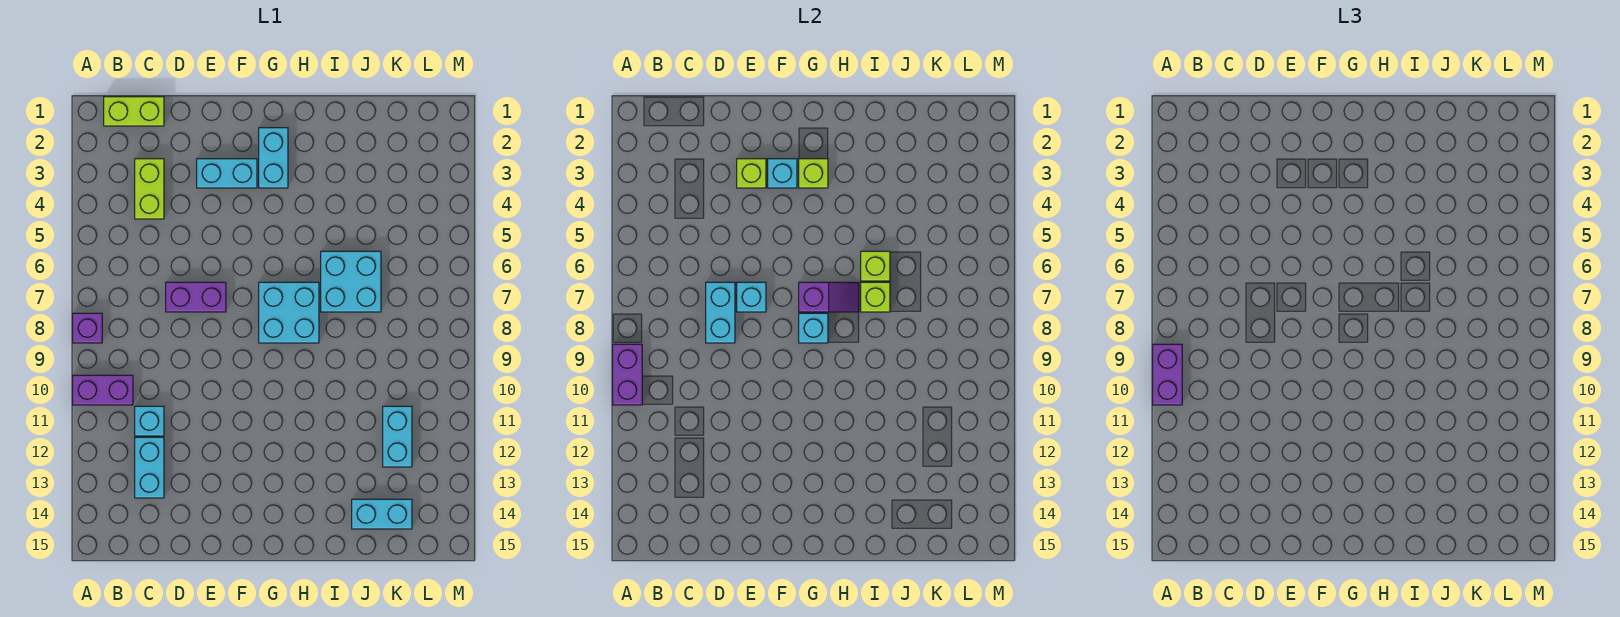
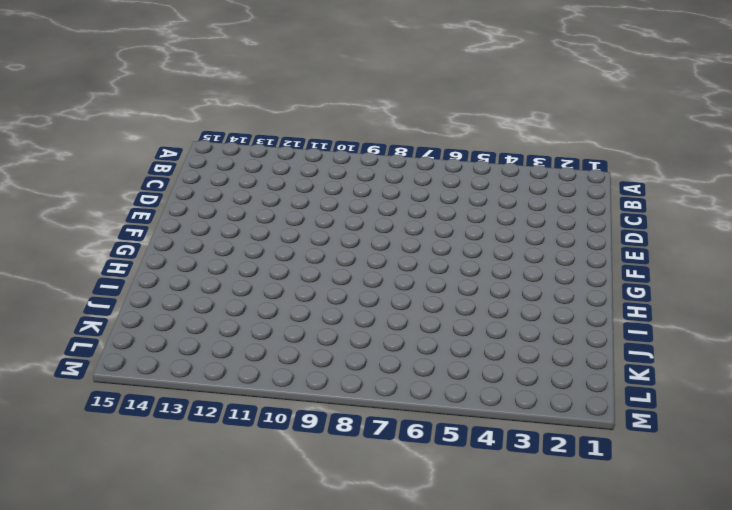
none -> purple 1x1 brick [73,313,102,343]
none -> purple 1x2 brick [73,375,133,405]
none -> lime 1x2 brick [104,97,164,126]

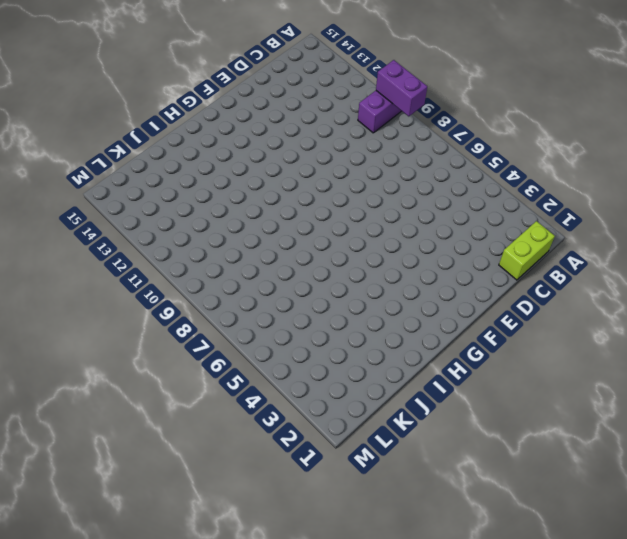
none -> purple 1x1 brick [73,313,102,343]
none -> lime 1x2 brick [135,159,164,219]
none -> cyan 1x1 brick [135,406,164,436]

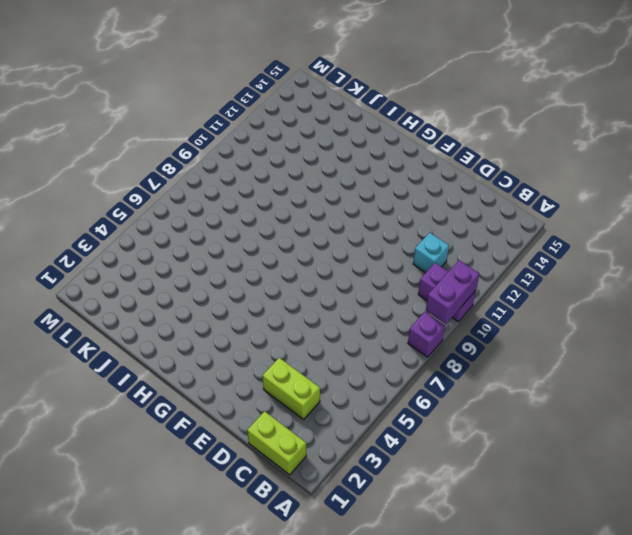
lime 1x2 brick [263,358,320,419] -> lime 1x2 brick turned to [135,159,164,219]
none -> cyan 1x2 brick [135,437,164,498]
none -> purple 1x2 brick [166,282,226,312]
none -> cyan 1x2 brick [197,159,257,188]

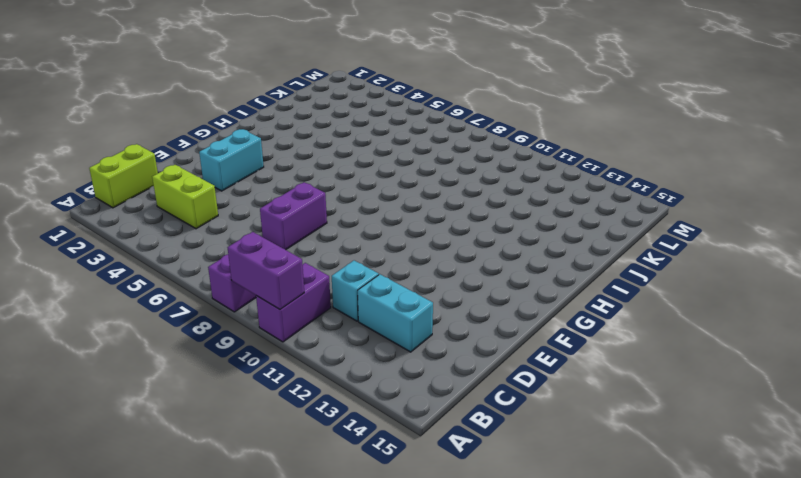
none -> cyan 1x2 brick [259,128,288,188]
none -> cyan 2x2 brick [259,282,319,343]
none -> cyan 2x2 brick [321,251,381,312]

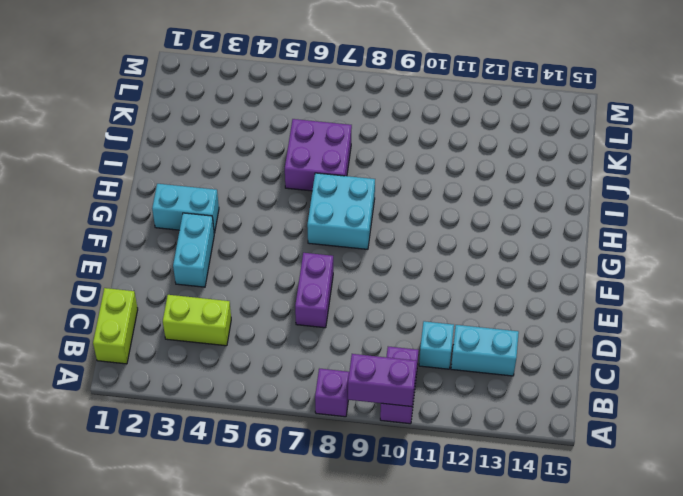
purple 2x2 brick [285,119,352,191] -> cyan 2x2 brick [321,251,381,312]
none -> cyan 1x2 brick [352,499,412,529]
none -> cyan 1x2 brick [383,406,412,467]
none -> cyan 1x2 brick [706,282,735,343]

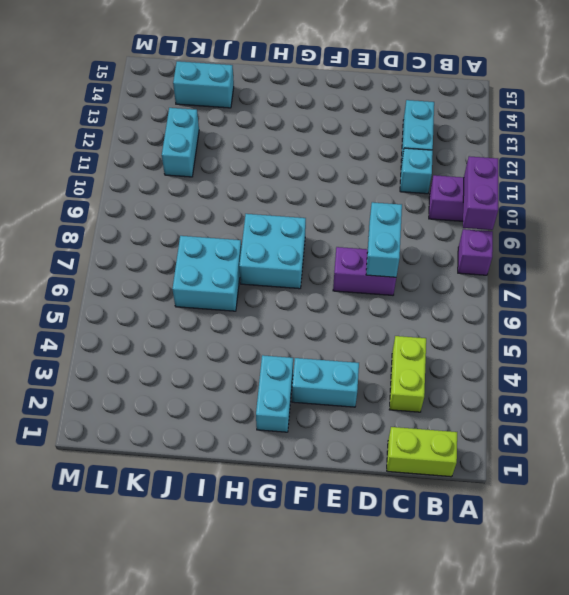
none -> lime 1x1 brick [737,159,766,188]
none -> cyan 1x1 brick [737,282,766,312]
none -> cyan 1x1 brick [768,159,797,188]

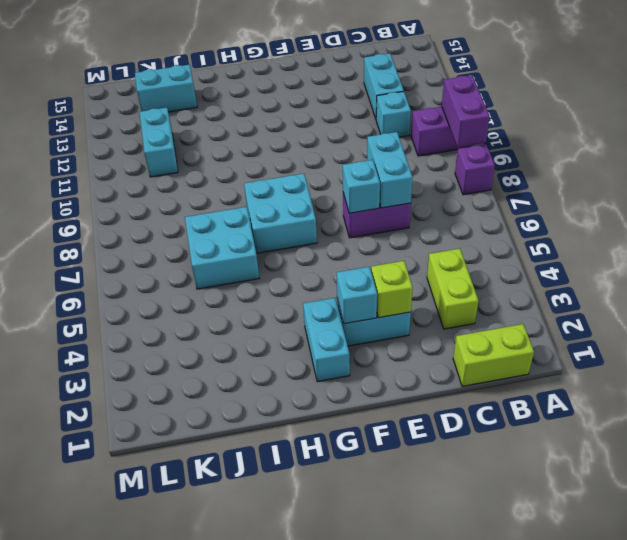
none -> lime 1x1 brick [799,159,828,188]
none -> purple 1x2 slope [799,282,859,312]
none -> cyan 1x1 brick [799,313,828,343]

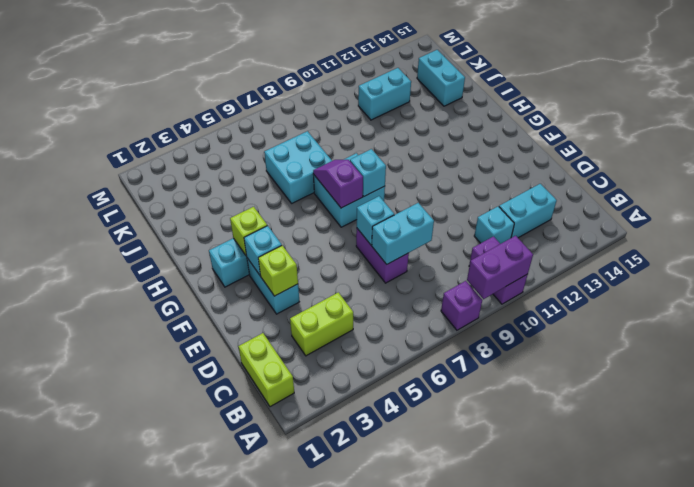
none -> lime 1x1 brick [861,251,890,281]
none -> lime 1x1 brick [861,282,890,312]
none -> purple 1x2 brick [1153,344,1182,405]

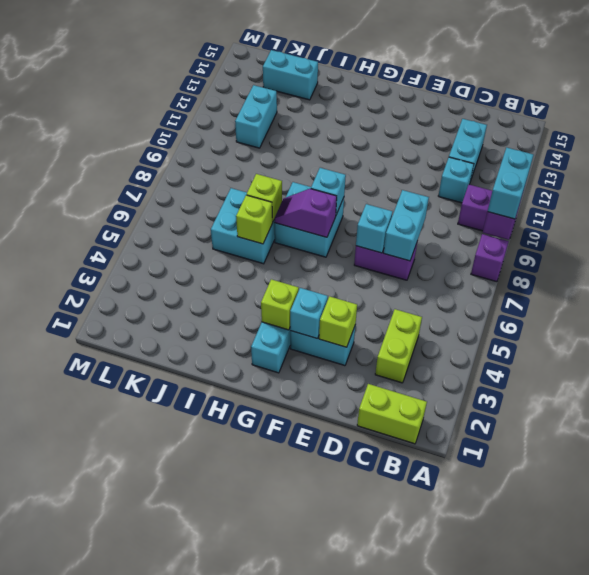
cyan 1x2 brick [488,147,533,219] -> purple 1x2 brick [1153,344,1182,405]

